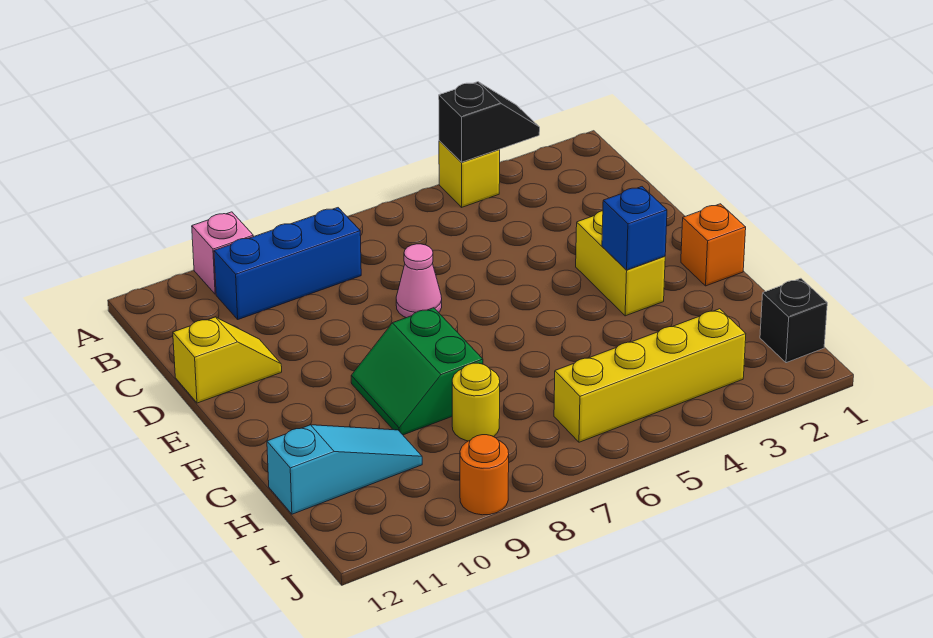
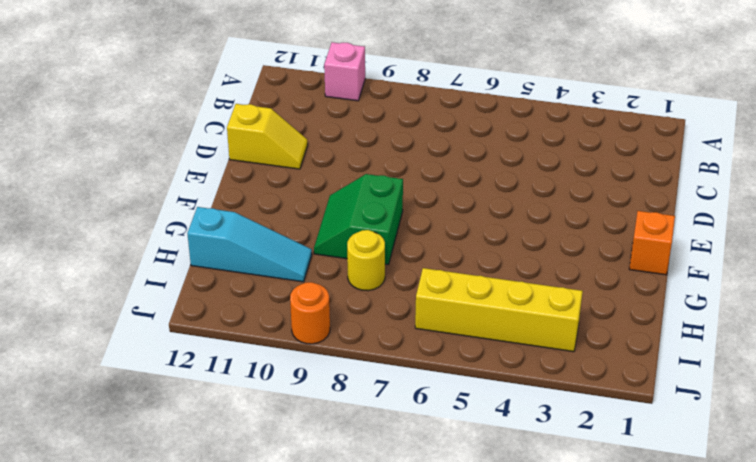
none -> yellow 1x1 brick [439,141,500,207]
none -> blue 1x3 brick [214,208,361,319]
none -> pink 1x1 cone [396,244,442,318]

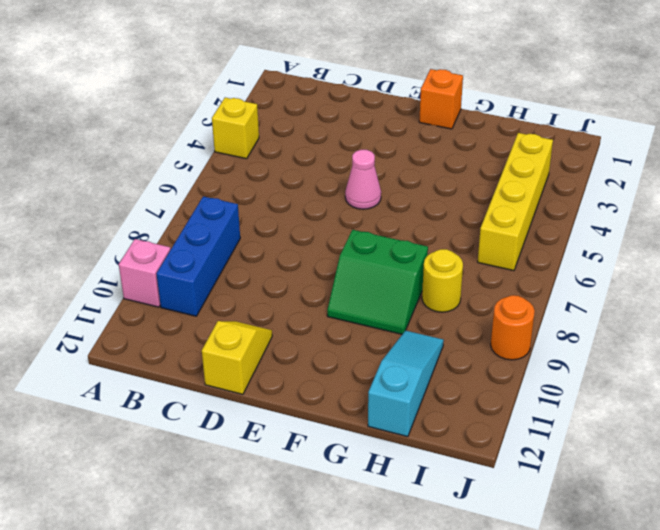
pink 1x1 cone [345,150,381,209] -> pink 1x1 cone moved to [396,244,442,318]
none -> yellow 1x2 brick [576,211,665,316]
none -> black 1x1 brick [760,278,827,363]
none -> black 1x2 slope [439,82,540,162]

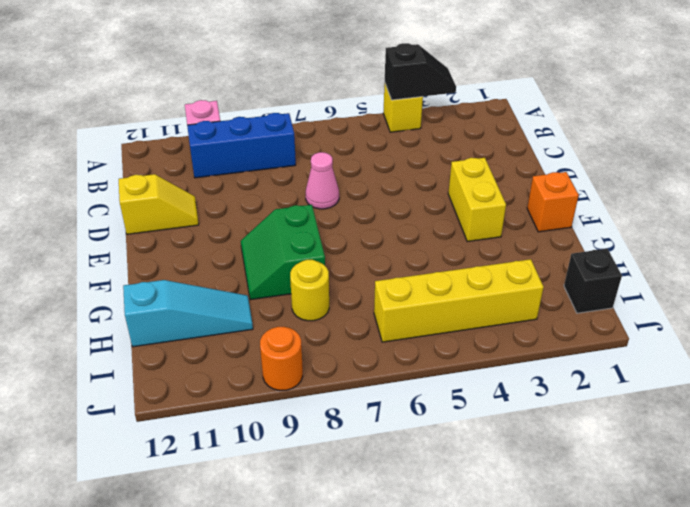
none -> blue 1x1 brick [602,187,667,270]

